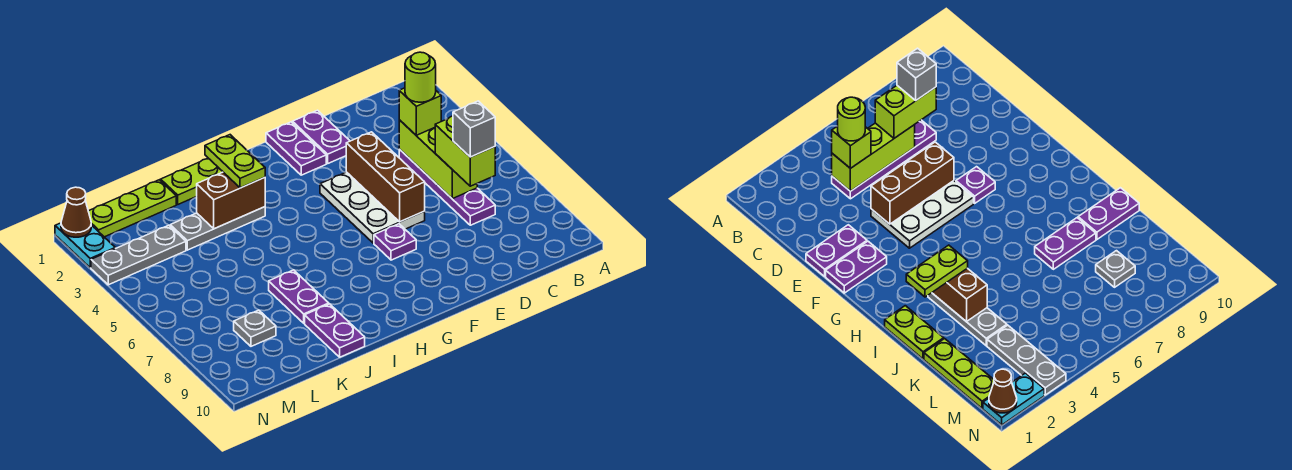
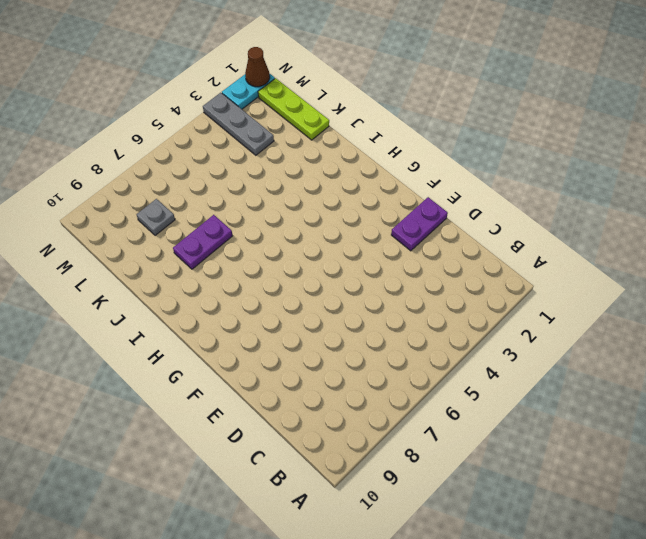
none -> purple 1x4 plate [399,149,495,225]
none -> white 2x3 plate [320,172,425,243]
none -> purple 1x2 plate [266,122,326,175]

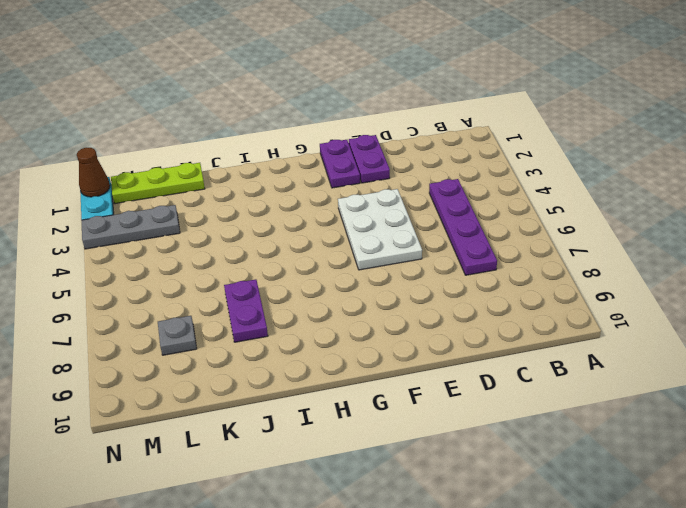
none -> purple 1x1 plate [374,224,416,260]
none -> lime 1x2 plate [161,158,223,204]
none -> grey 1x3 plate [170,207,265,250]

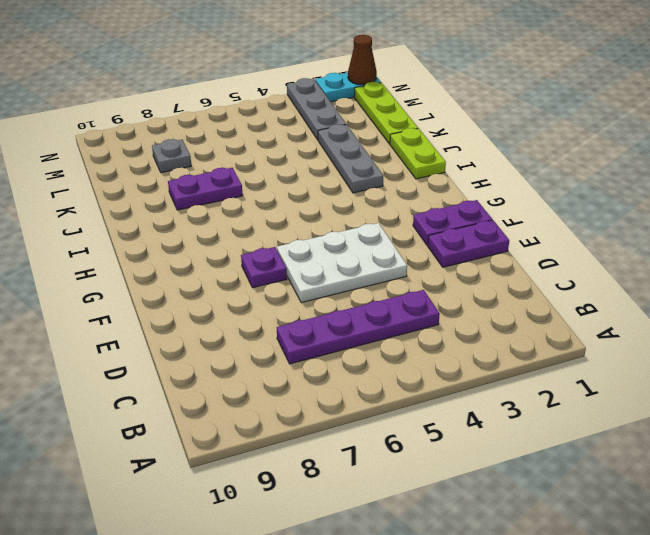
none -> purple 1x2 plate [305,304,365,357]
none -> lime 1x3 brick [399,120,477,199]
none -> brown 1x3 brick [346,132,425,222]

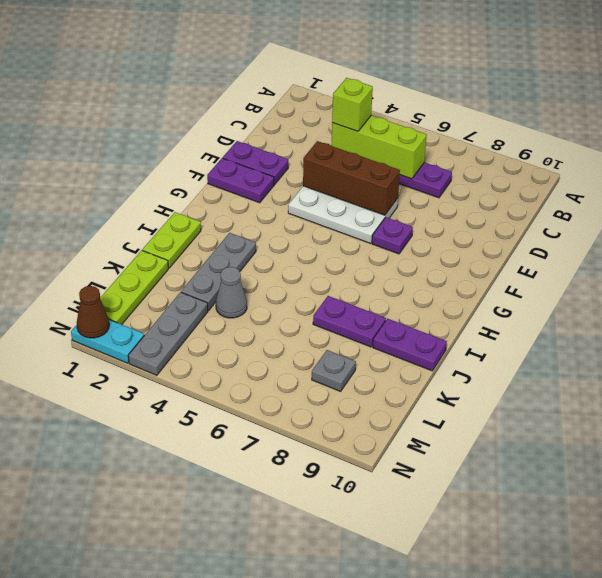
grey 1x1 cone [216,267,247,318] -> none
none -> brown 1x2 brick [197,172,265,229]
none -> lime 1x2 brick [435,116,495,186]
none -> lime 1x2 plate [205,135,265,188]

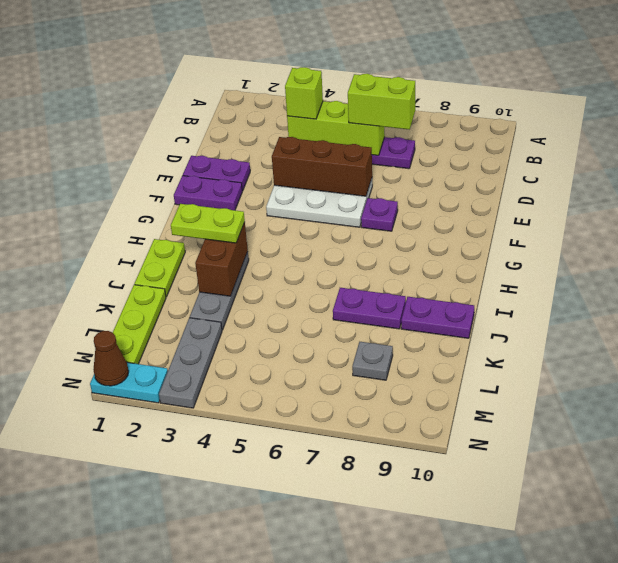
none -> lime 1x1 round brick [405,52,436,102]
none -> grey 1x1 brick [453,101,495,157]

